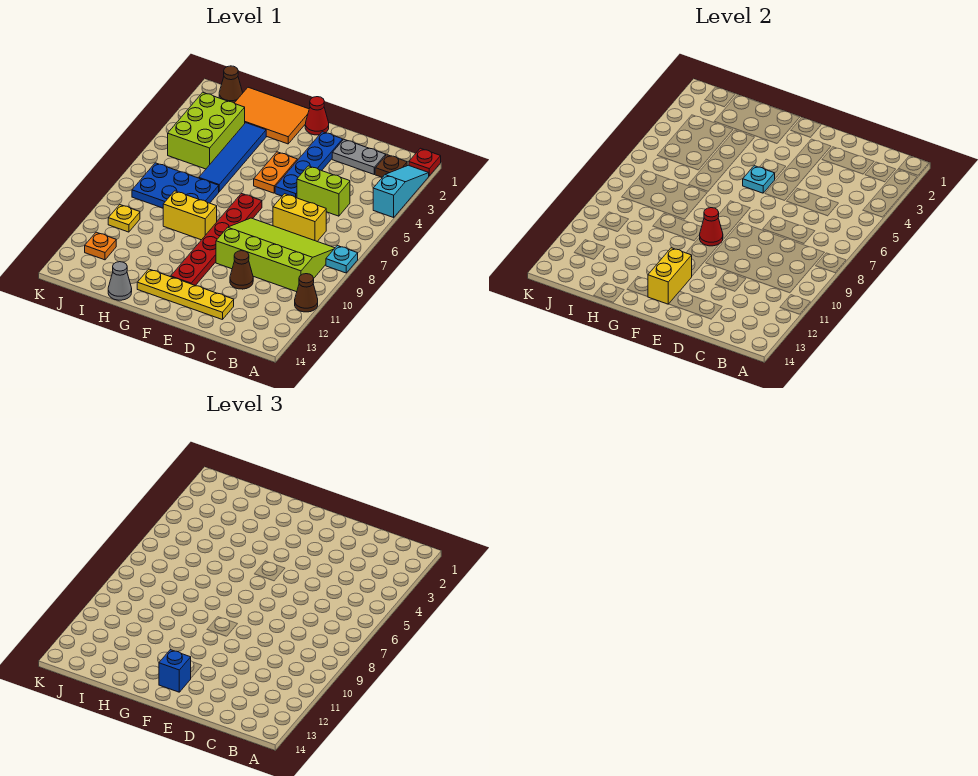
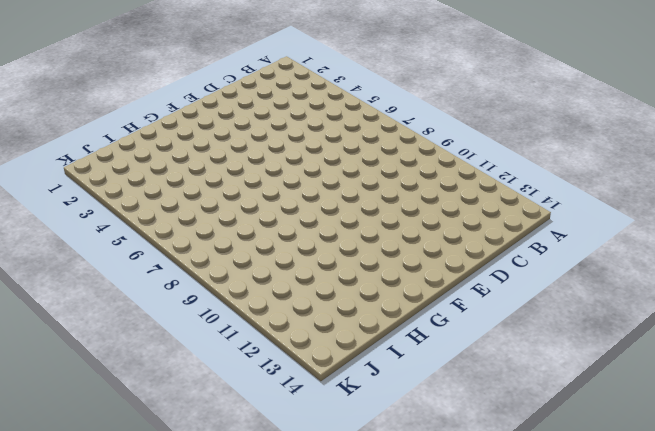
none -> red 1x1 plate [409,148,441,176]
none -> cyan 1x3 slope [373,165,429,217]
none -> cyan 1x1 plate [326,246,358,273]

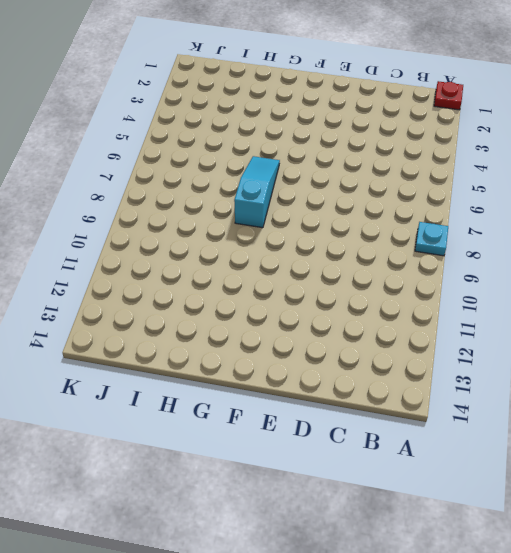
cyan 1x3 slope [234,156,280,228] -> cyan 1x3 slope moved to [373,165,429,217]
none -> brown 1x1 cone [295,274,318,312]
none -> brown 1x1 plate [375,155,407,177]
none -> lime 3x4 slope [216,218,335,292]

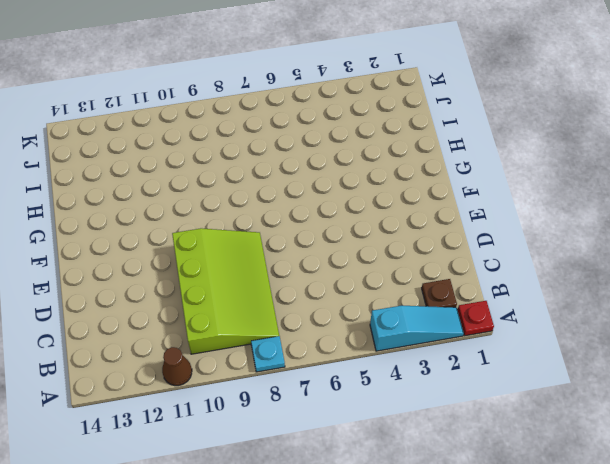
none -> grey 1x2 plate [332,140,386,174]
none -> lime 1x2 brick [297,166,350,216]
none -> yellow 1x2 brick [273,194,326,241]

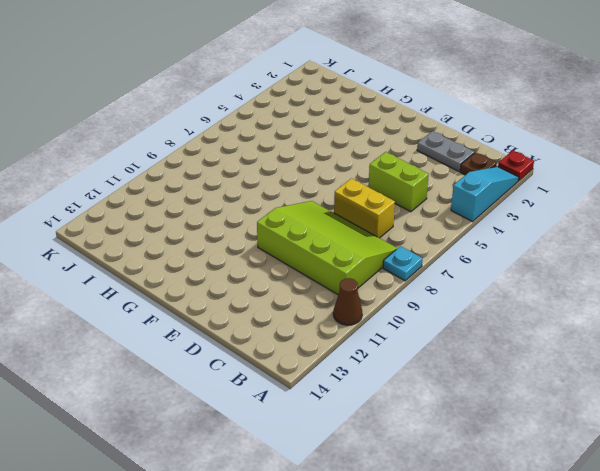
none -> brown 1x1 cone [230,251,253,289]
none -> yellow 1x4 plate [137,269,234,320]
none -> blue 1x4 plate [275,132,343,198]

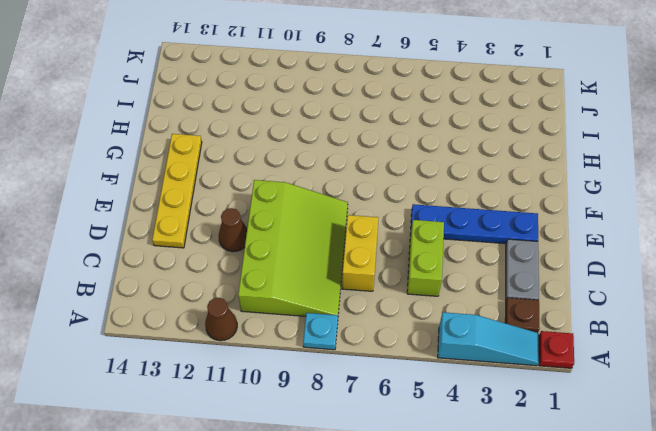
none -> red 1x1 cone [305,97,329,135]
none -> orange 1x2 plate [254,152,297,193]
none -> red 1x6 plate [171,194,262,286]

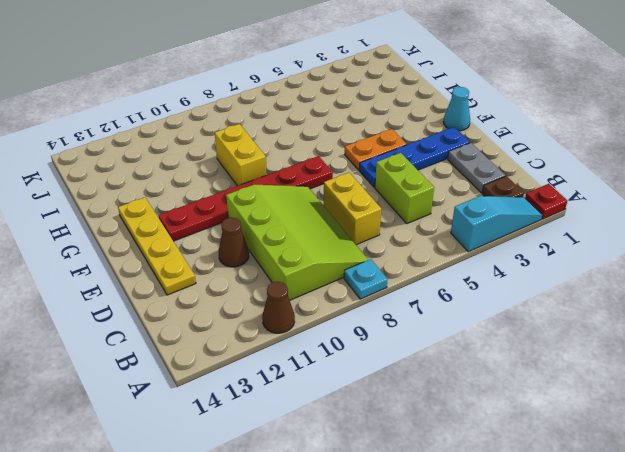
cyan 1x1 cone [443,87,470,131] -> red 1x1 cone [305,97,329,135]
none -> orange 2x3 tile [235,87,309,144]
none -> blue 1x4 tile [199,123,266,192]
none -> blue 2x3 plate [132,163,219,208]

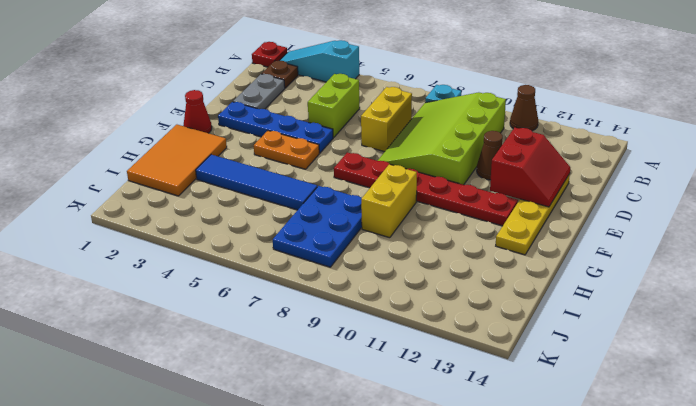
red 2x2 slope [490,128,570,207] -> none
none -> grey 1x1 cone [108,262,132,300]
none -> lime 2x3 brick [168,92,245,169]
none -> brown 1x1 cone [219,66,243,103]

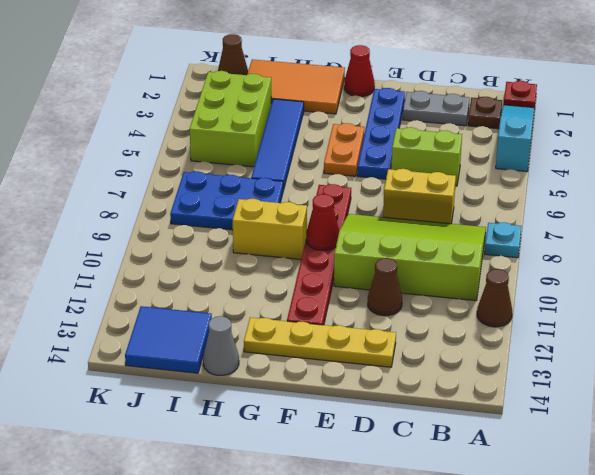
blue 2x2 tile [125,306,212,373] -> none
none -> yellow 1x1 plate [108,205,140,232]
none -> orange 1x1 plate [85,232,116,260]
none -> cyan 1x1 plate [743,166,775,193]

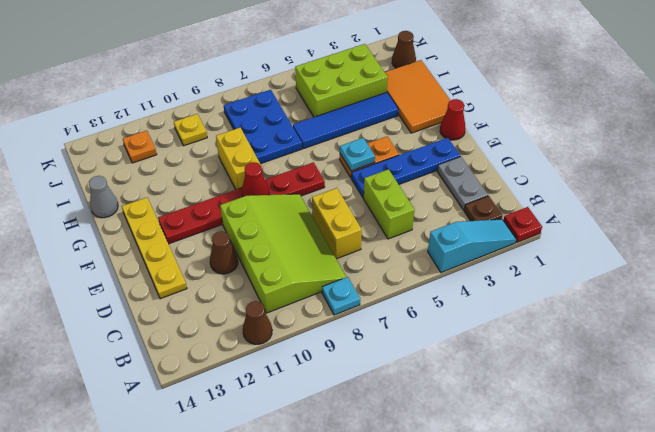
none -> yellow 1x2 brick [648,248,692,304]
none -> blue 1x1 brick [159,650,191,692]

